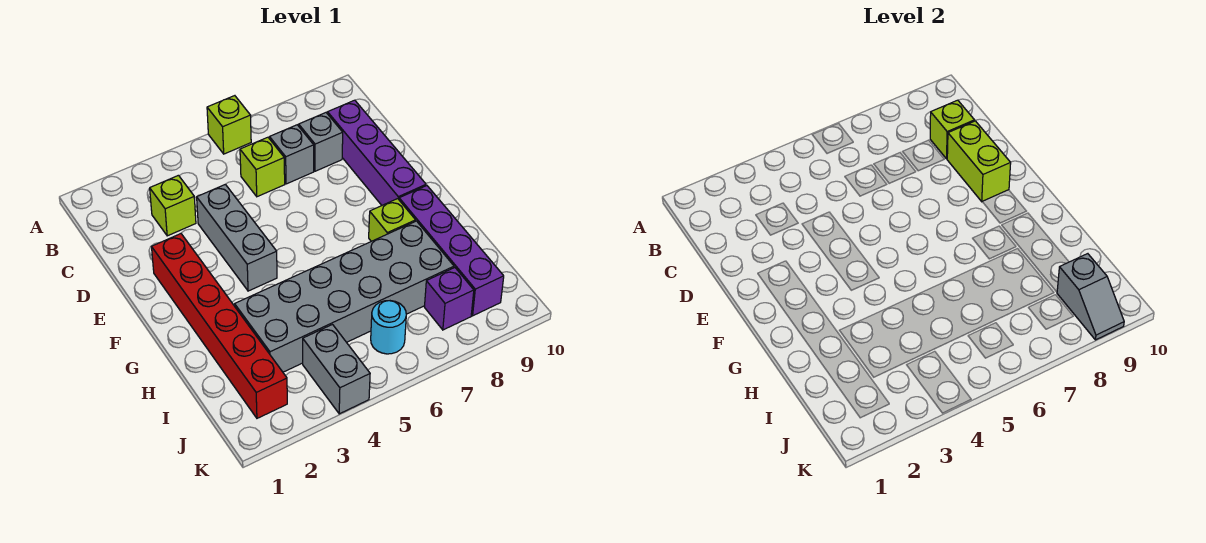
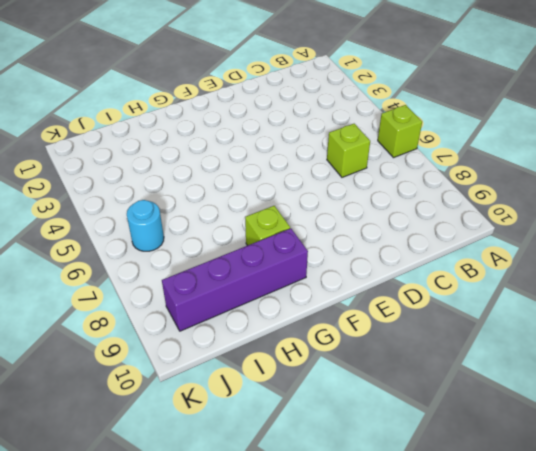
none -> lime 1x1 brick [150,175,196,236]
none -> grey 1x1 brick [270,125,314,184]
none -> grey 1x1 brick [299,113,343,171]

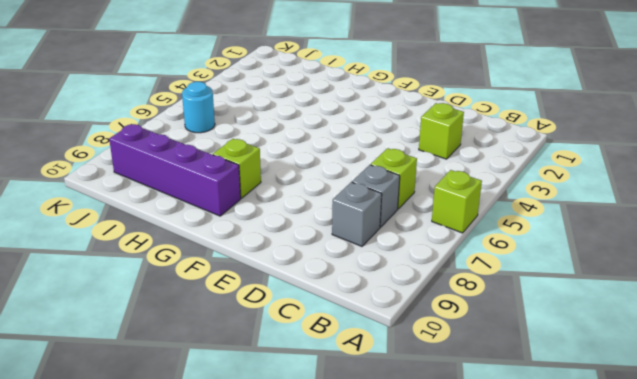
none -> purple 1x4 brick [328,100,426,205]
none -> grey 1x3 brick [197,184,277,291]
none -> red 1x6 brick [152,234,287,418]

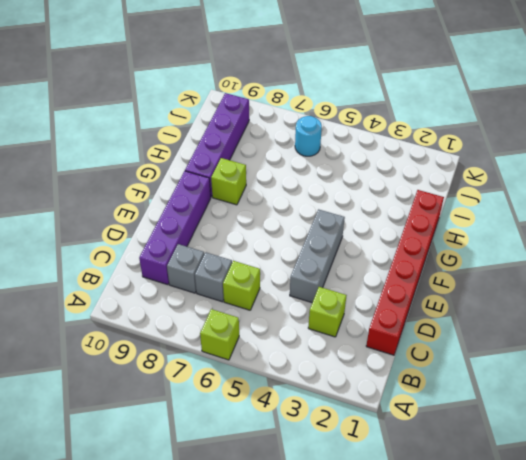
red 1x6 brick [366,190,444,355] -> red 1x6 brick moved to [152,234,287,418]
none -> grey 2x6 brick [235,221,454,372]
none -> grey 1x2 brick [303,325,370,414]
none -> purple 1x1 brick [425,268,474,330]

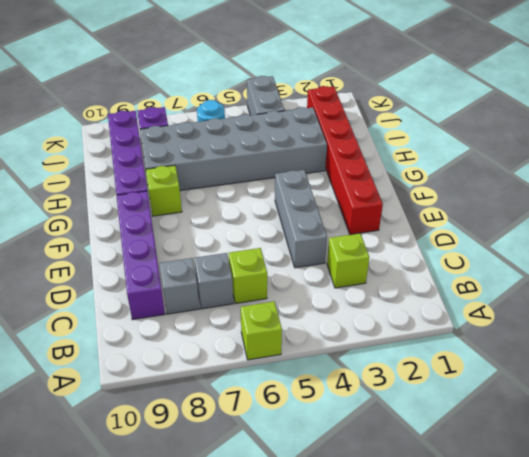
none -> lime 1x1 brick [930,100,975,159]
none -> lime 1x2 brick [947,121,1011,202]
none -> grey 1x2 slope [1057,254,1124,340]

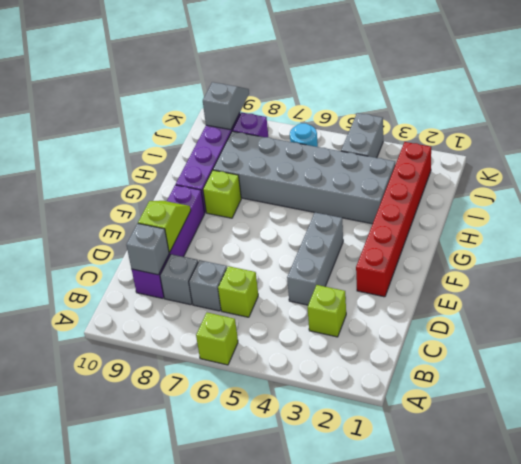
grey 1x1 brick [126,224,169,275] -> lime 1x1 brick [930,100,975,159]
lime 1x2 slope [138,201,191,252] -> lime 1x2 brick [947,121,1011,202]

